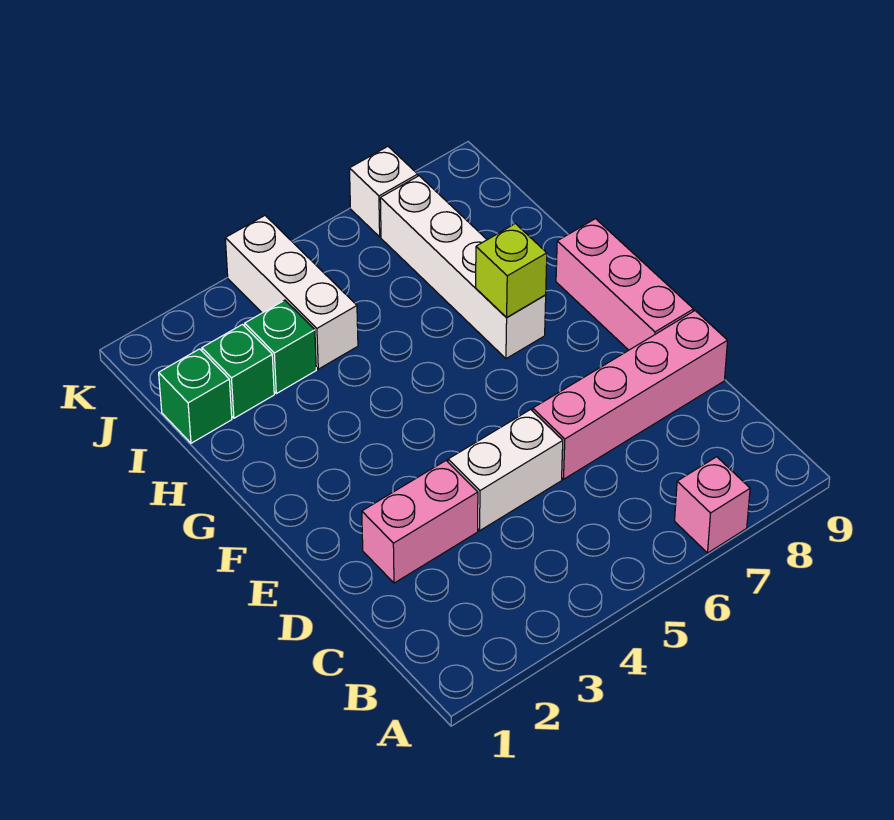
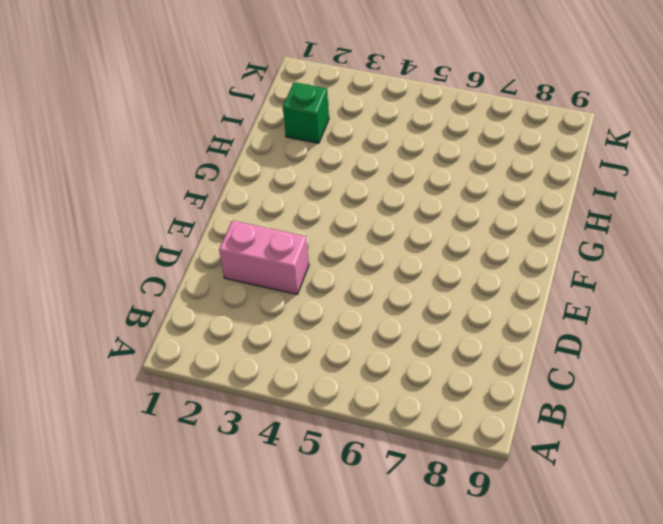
none -> pink 1x1 brick [675,457,750,553]
none -> white 1x2 brick [448,409,563,530]
none -> pink 1x4 brick [533,311,728,479]

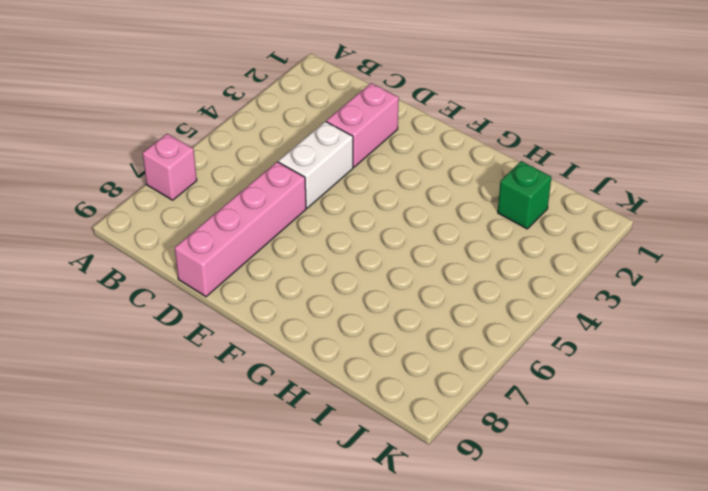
none -> pink 1x3 brick [556,219,694,350]
none -> white 1x4 brick [380,176,546,359]
none -> green 1x1 brick [159,349,232,443]

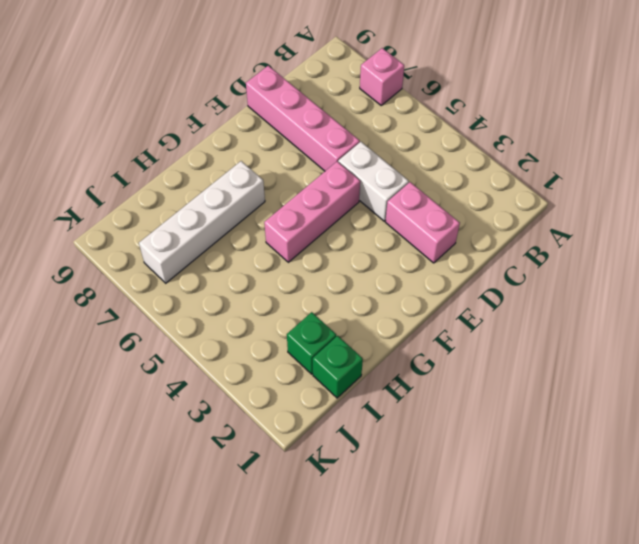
pink 1x3 brick [264,161,360,262] -> pink 1x3 brick moved to [556,219,694,350]
none -> green 1x1 brick [245,300,316,394]
none -> white 1x3 brick [225,216,358,369]
none -> white 1x1 brick [349,147,418,237]

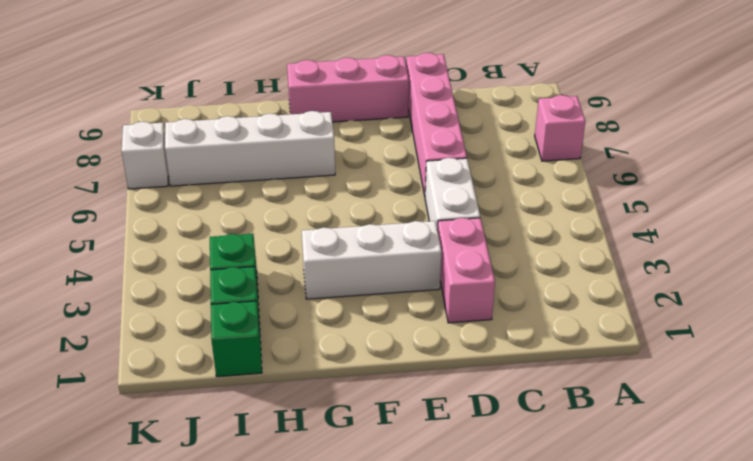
white 1x3 brick [302,221,442,299] -> white 1x3 brick moved to [225,216,358,369]
none -> lime 1x1 brick [476,224,547,318]

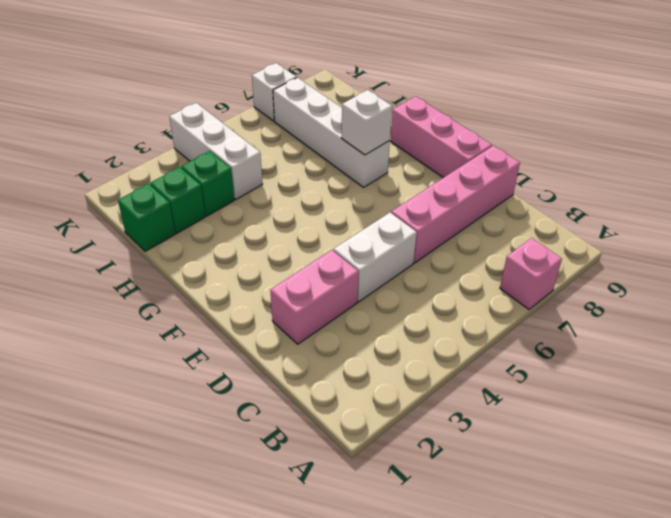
white 1x1 brick [341,90,392,155] -> lime 1x1 brick [476,224,547,318]

